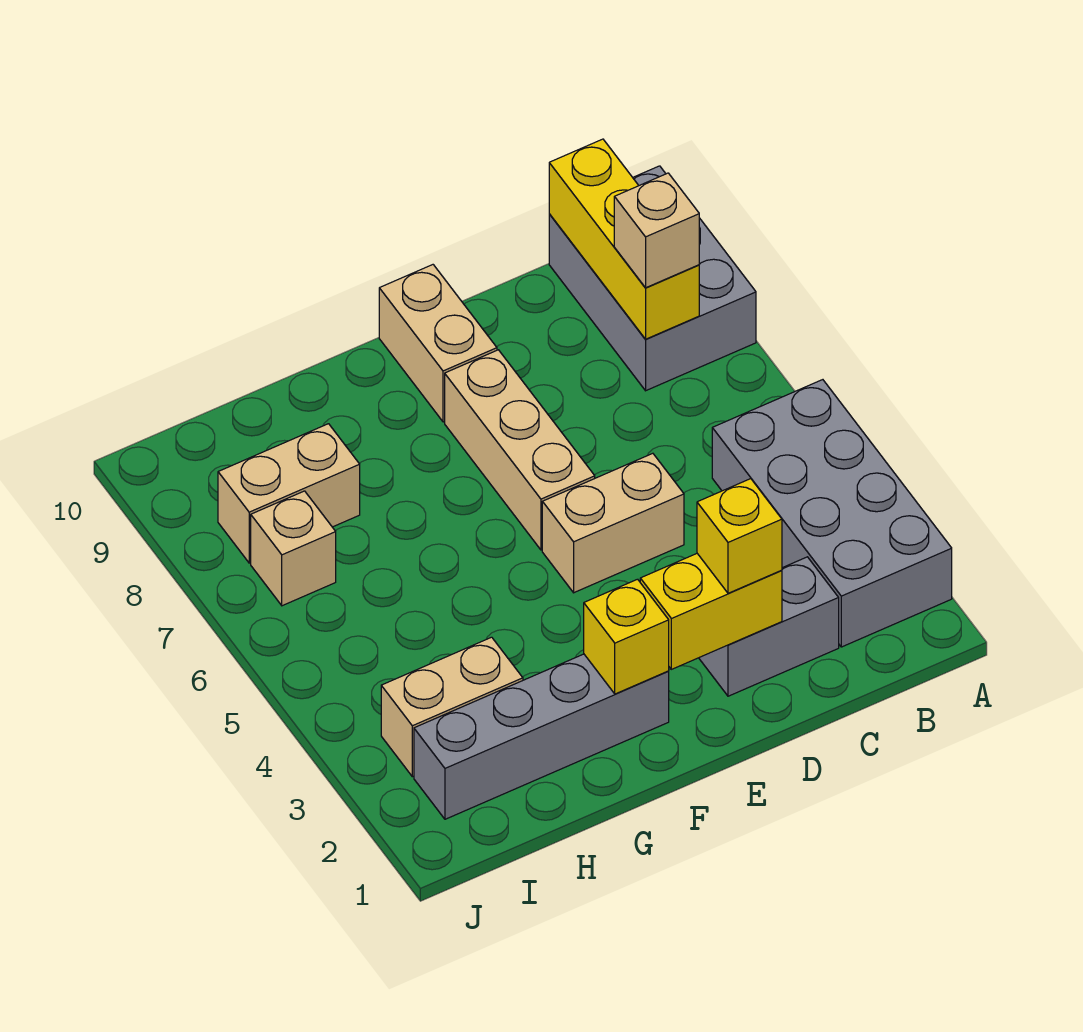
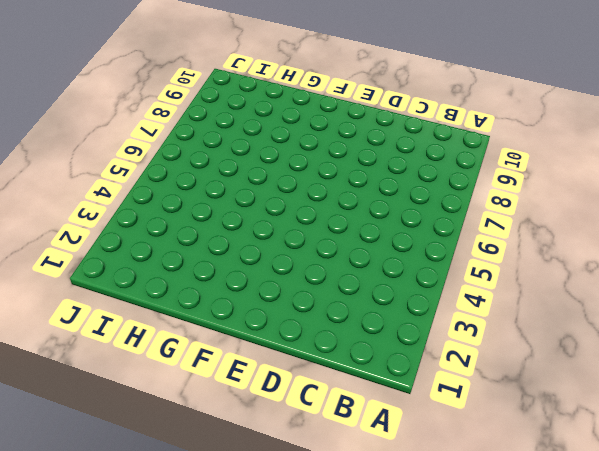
none -> grey 2x4 brick [712,380,952,647]
none -> grey 2x3 brick [549,166,756,391]
none -> grey 1x2 brick [699,557,839,696]

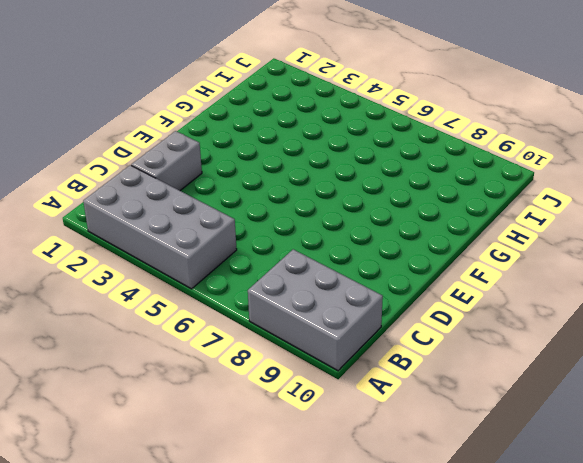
none -> tan 1x2 brick [542,453,684,593]
none -> tan 1x3 brick [445,350,595,550]
none -> tan 1x2 brick [379,265,497,422]

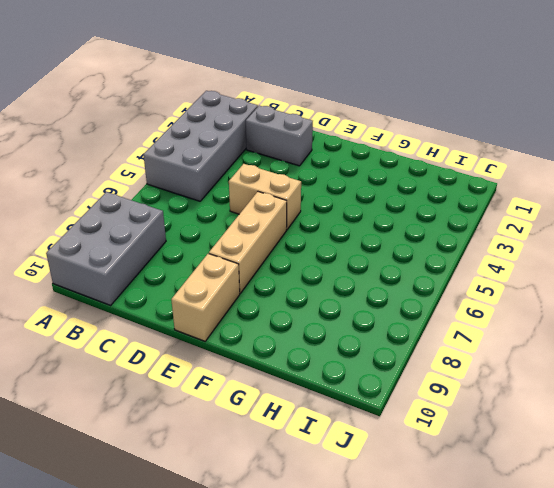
none -> grey 1x4 brick [414,654,669,819]
none -> tan 1x2 brick [381,637,523,777]
none -> tan 1x2 brick [218,424,360,563]

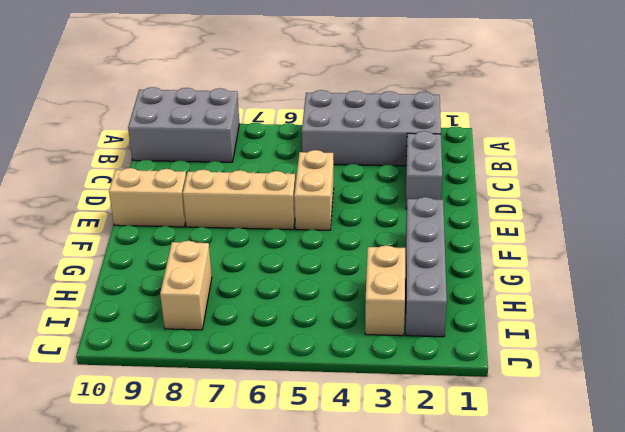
none -> tan 1x1 brick [251,491,336,606]
none -> yellow 1x3 brick [549,139,699,339]
none -> yellow 1x2 brick [640,554,782,669]

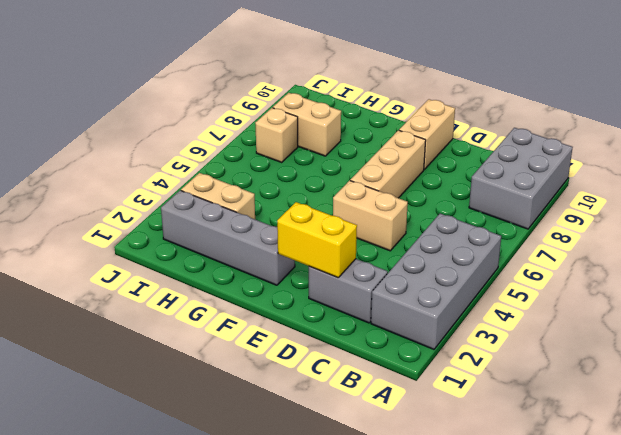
none -> yellow 1x3 brick [549,139,699,339]
none -> yellow 1x1 brick [584,579,669,694]
none -> tan 1x1 brick [614,173,699,288]

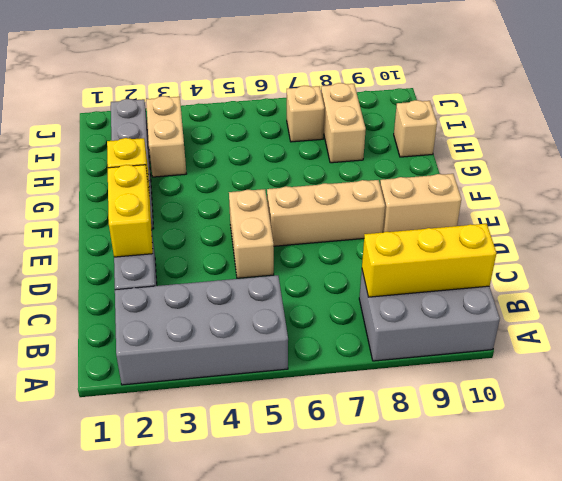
tan 1x1 brick [394,100,437,157] -> tan 1x1 brick moved to [614,173,699,288]
none -> yellow 1x1 brick [697,479,782,593]

